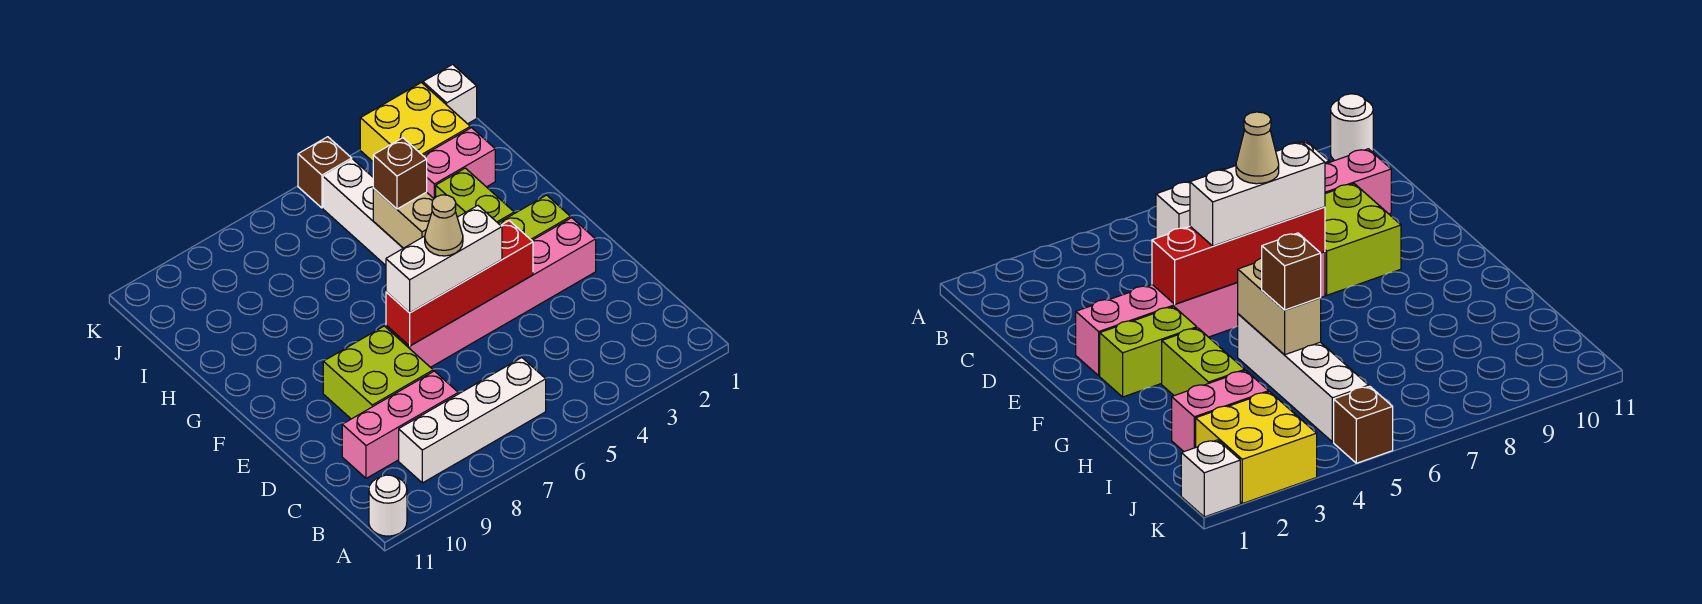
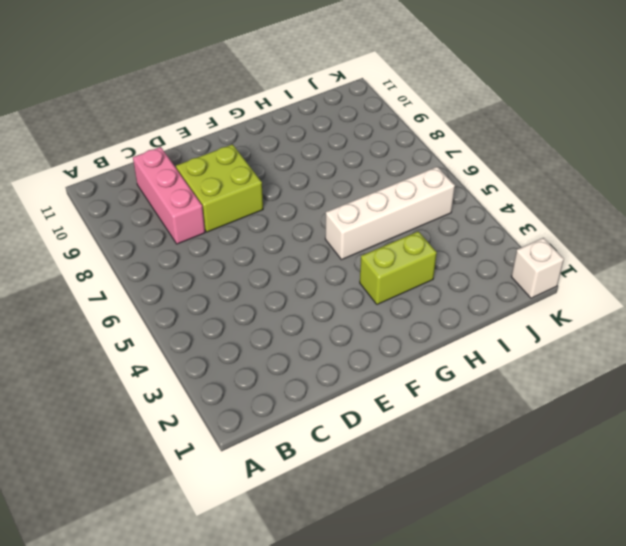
none -> white 1x1 round brick [369,475,407,536]
none -> white 1x4 brick [399,358,546,483]
none -> pink 1x6 brick [386,218,596,367]

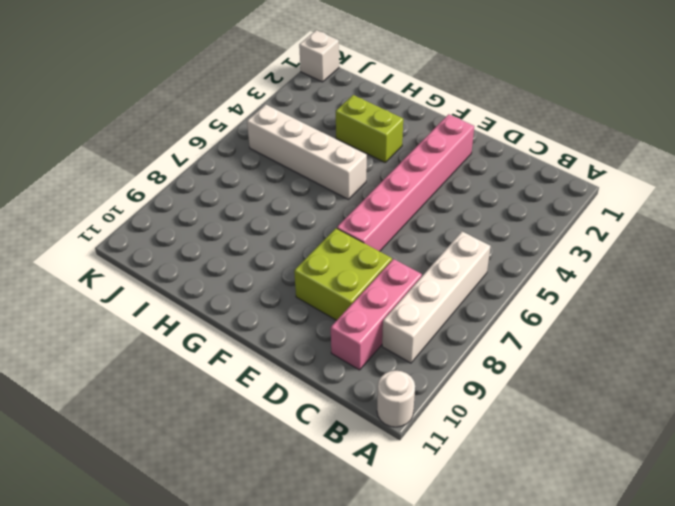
none -> lime 1x2 brick [498,195,571,240]
none -> pink 1x2 brick [423,128,495,198]
none -> yellow 2x2 brick [360,83,470,161]

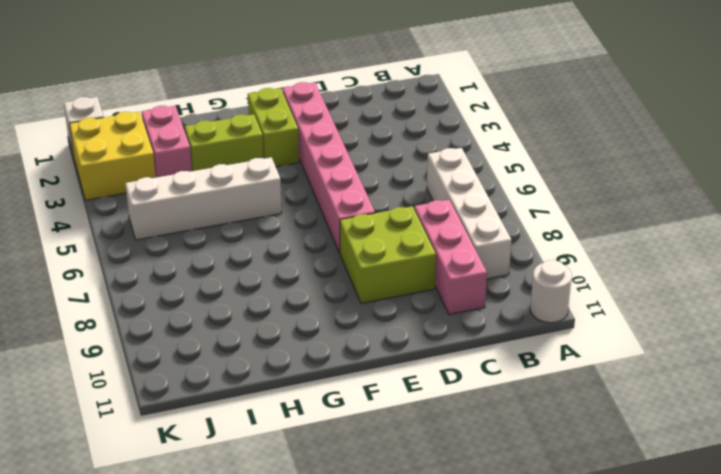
none -> brown 1x1 brick [298,137,352,208]
none -> red 1x4 brick [386,221,533,346]
none -> tan 1x2 brick [373,188,434,248]

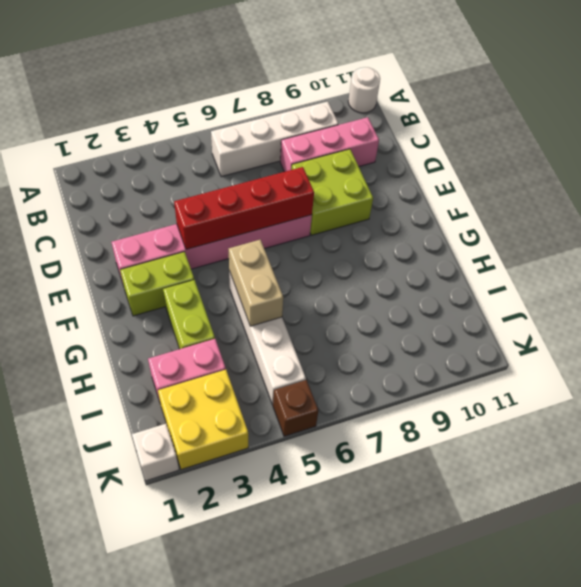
none -> white 1x3 brick [386,206,502,313]
none -> brown 1x1 brick [373,138,427,209]
none -> tan 1x1 cone [425,195,463,256]

